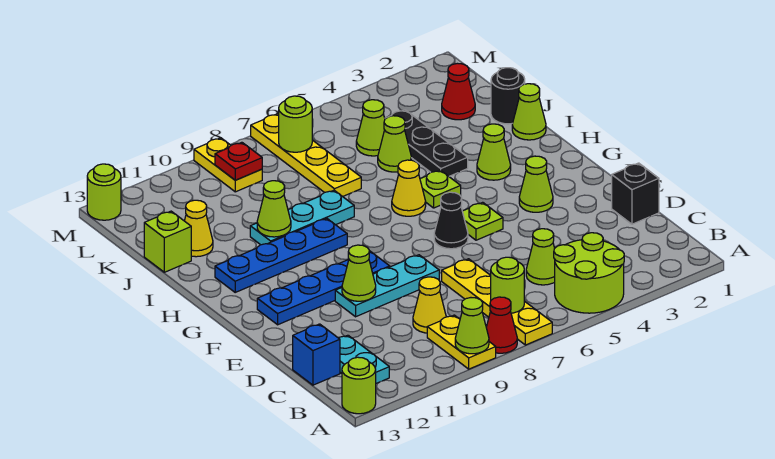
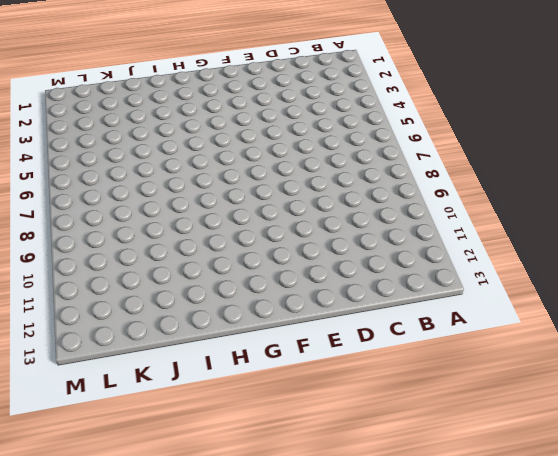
none -> lime 2x2 round brick [554,233,624,313]
none -> yellow 1x4 plate [442,259,552,345]
none -> red 1x1 cone [486,297,517,353]
none -> yellow 1x2 plate [427,315,496,369]

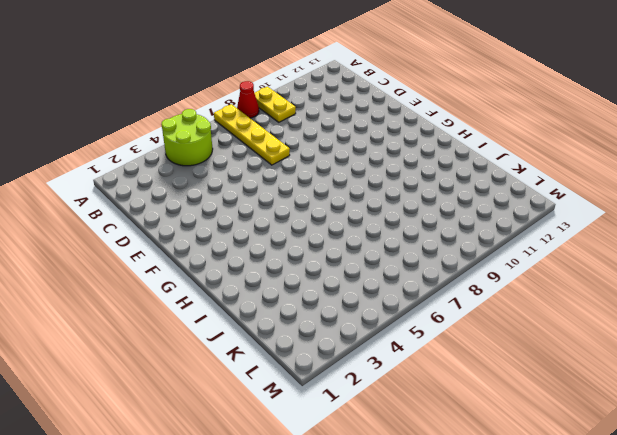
none -> lime 1x1 round brick [342,357,376,414]
none -> cyan 1x2 plate [339,335,389,383]
none -> lime 1x1 cone [526,229,555,285]
none -> yellow 1x1 cone [413,277,446,333]

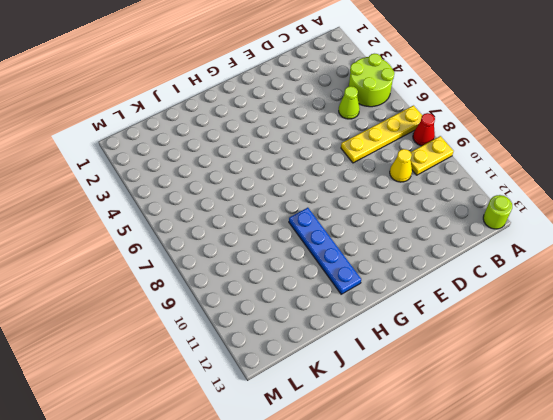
none -> cyan 1x2 plate [339,335,389,383]
none -> blue 1x1 brick [293,324,340,385]
none -> black 1x1 brick [612,163,659,224]
none -> cyan 1x3 plate [335,255,439,317]

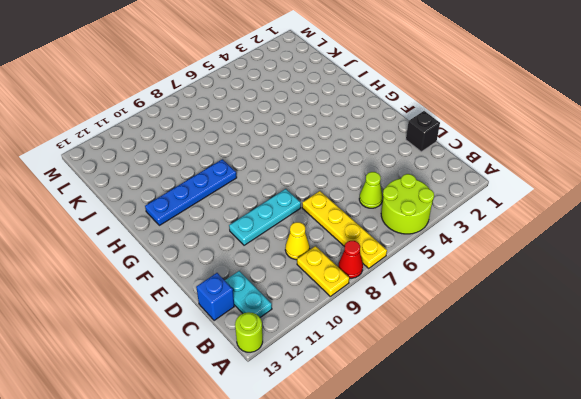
none -> lime 1x1 cone [519,156,553,212]
none -> lime 1x1 plate [462,202,503,240]
none -> black 1x1 cone [434,192,468,249]
none -> blue 1x4 plate [257,251,390,325]

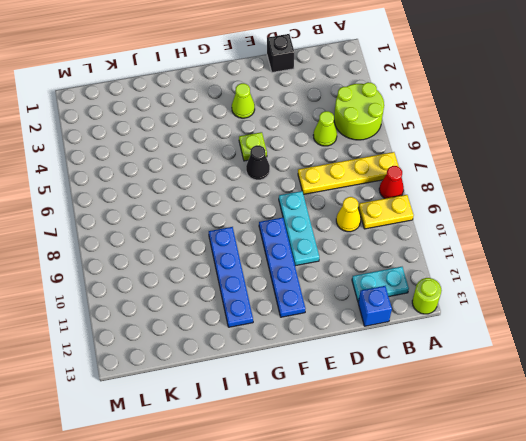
none -> lime 1x1 cone [477,124,511,180]
none -> lime 1x1 plate [420,170,461,208]
none -> yellow 1x1 cone [392,160,426,216]
none -> lime 1x1 cone [512,84,546,140]

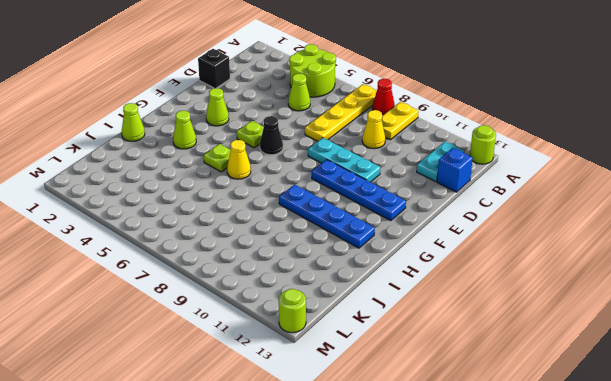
none -> black 1x3 plate [385,110,468,176]
none -> cyan 1x3 plate [250,190,354,245]
none -> black 1x1 round brick [491,68,525,124]
none -> lime 1x1 cone [378,116,411,172]

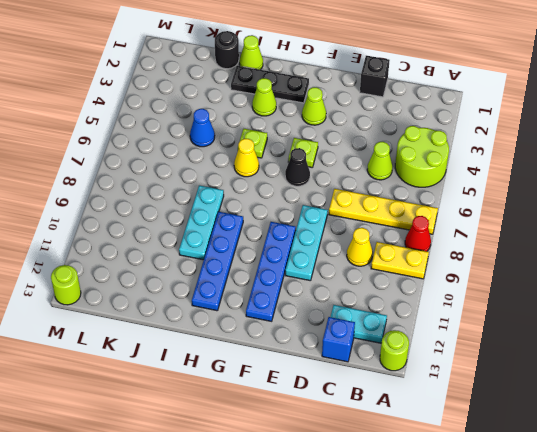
black 1x3 plate [231,66,309,103] -> black 1x3 plate moved to [385,110,468,176]
blue 1x1 cone [190,109,215,147] -> lime 1x1 cone [378,116,411,172]
none -> yellow 1x4 plate [251,114,361,197]
none -> yellow 1x1 cone [185,200,213,257]
none -> lime 1x1 brick [144,211,191,272]
none -> red 1x1 cone [442,63,475,120]

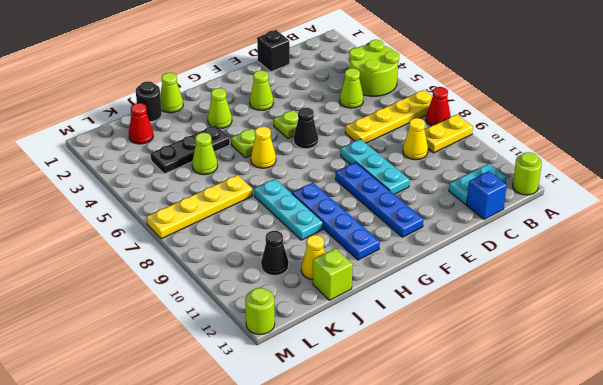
black 1x1 cone [261,231,289,276] -> none
none -> lime 1x1 cone [356,100,385,156]
none -> yellow 1x2 plate [194,138,262,192]
none -> lime 1x1 cone [455,298,489,354]
none -> lime 1x1 round brick [491,257,524,313]

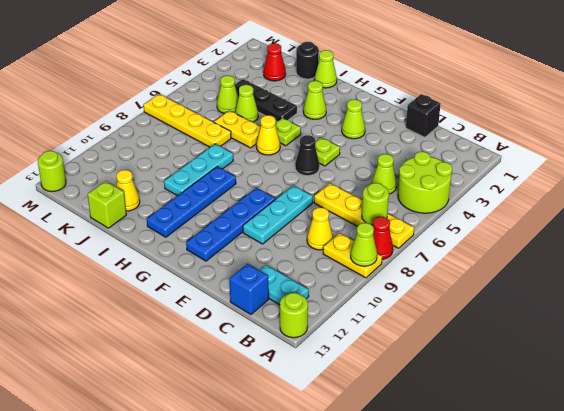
yellow 1x2 plate [214,111,261,148] -> yellow 1x2 plate moved to [194,138,262,192]
none -> lime 1x1 cone [342,245,376,301]
none -> lime 1x1 cone [257,181,291,237]
none -> lime 1x1 round brick [279,96,312,152]
none -> red 1x1 plate [215,142,262,180]

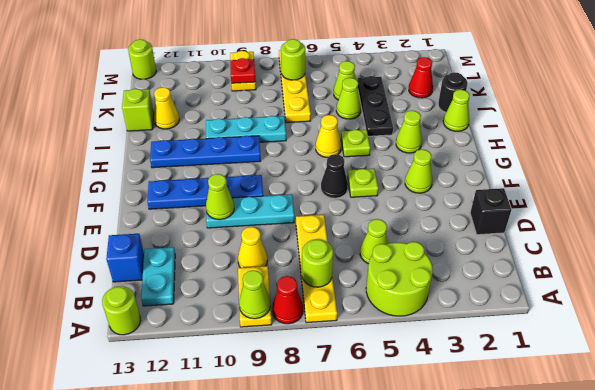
none -> lime 1x1 cone [257,181,291,237]

